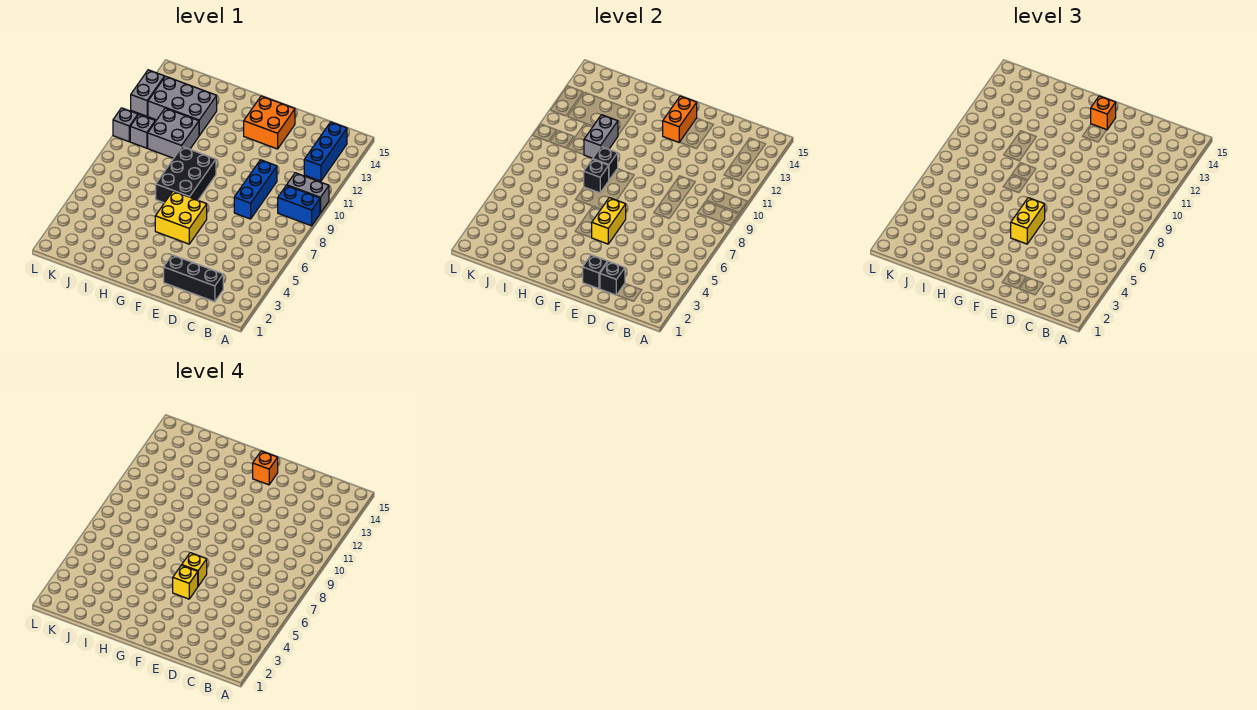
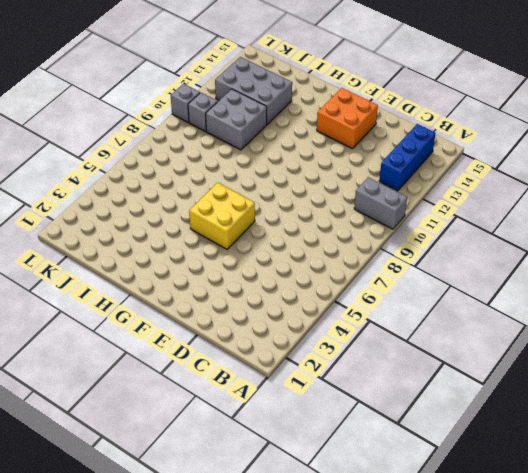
none -> blue 1x2 brick [278,185,320,226]
none -> black 1x3 brick [164,255,223,302]
none -> blue 1x3 brick [234,160,277,219]

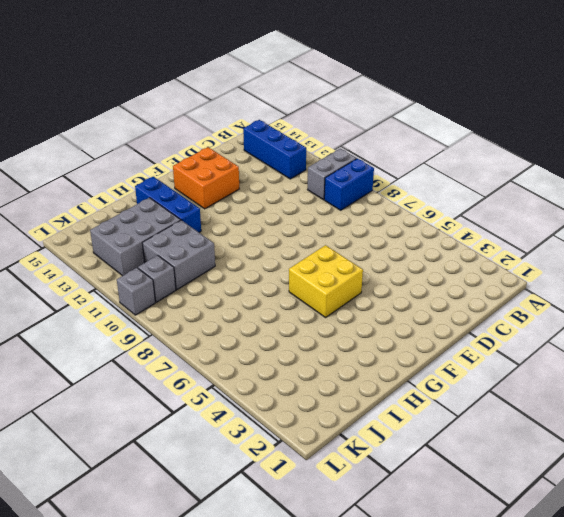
blue 1x3 brick [135,177,201,232] -> blue 1x3 brick moved to [234,160,277,219]
none -> black 1x3 brick [164,255,223,302]
none -> black 2x3 brick [156,147,216,203]
none -> grey 1x2 brick [131,70,165,116]

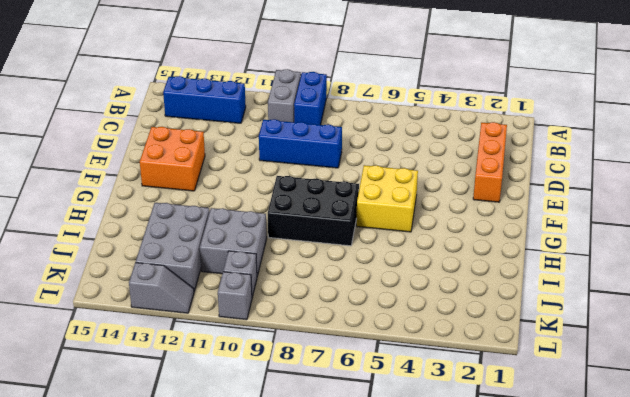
orange 1x3 brick [473,122,507,202] -> black 1x3 brick [164,255,223,302]
grey 1x2 slope [129,263,194,313] -> grey 1x2 brick [131,70,165,116]
none -> black 1x1 brick [600,261,625,295]
none -> black 1x1 brick [583,255,608,289]
none -> yellow 1x2 brick [592,198,626,244]

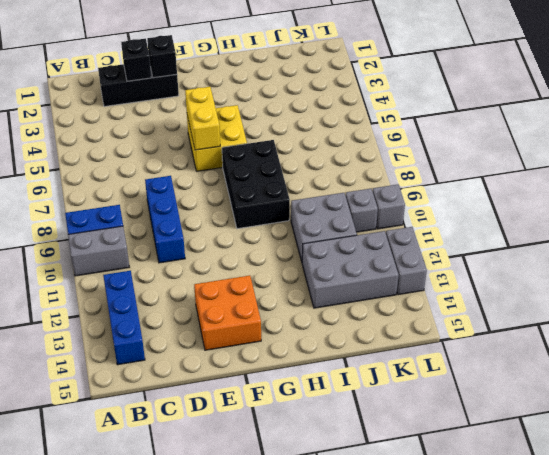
none -> orange 1x2 brick [663,96,697,142]
none -> black 1x1 brick [584,159,609,193]
none -> black 1x1 brick [593,147,618,180]

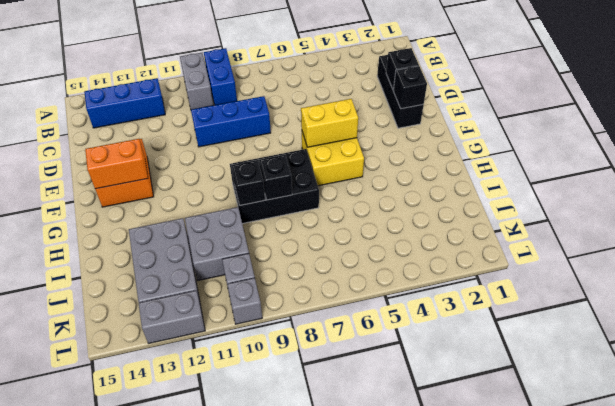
none -> grey 1x2 brick [584,115,618,158]
none -> yellow 1x2 brick [1011,198,1045,244]
none -> orange 1x1 brick [1091,96,1116,130]

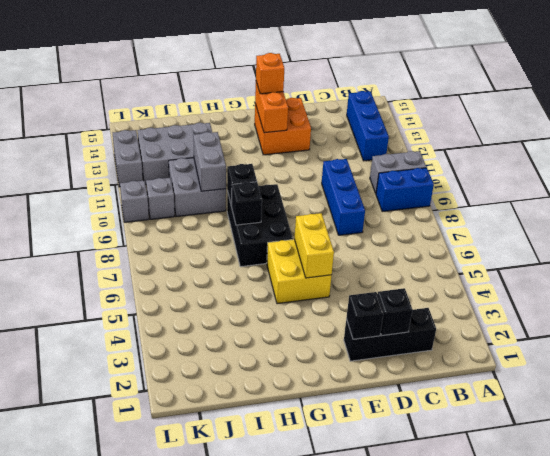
none -> yellow 1x2 brick [1011,198,1045,244]
none -> yellow 1x1 brick [173,565,198,599]
none -> yellow 1x1 brick [182,553,207,586]

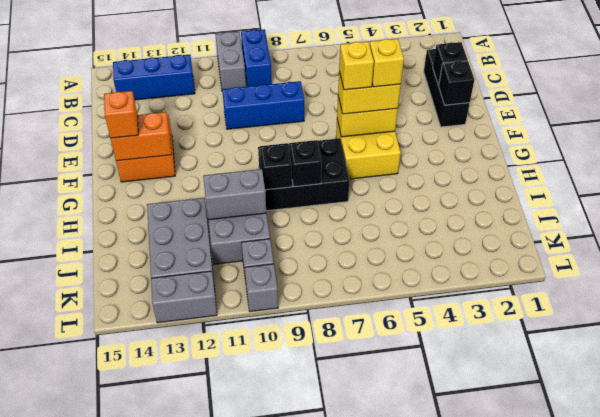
none -> orange 1x1 brick [253,451,278,485]

